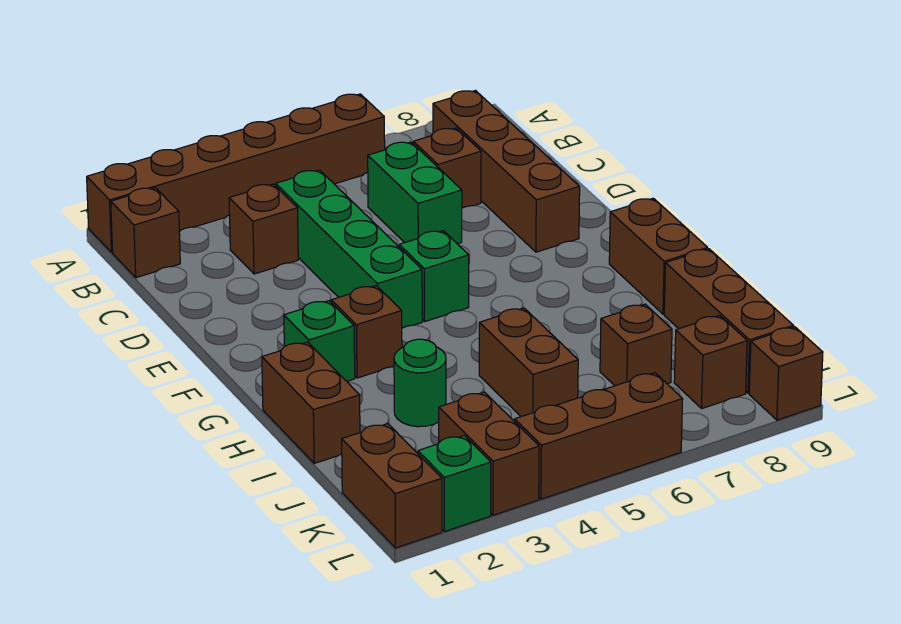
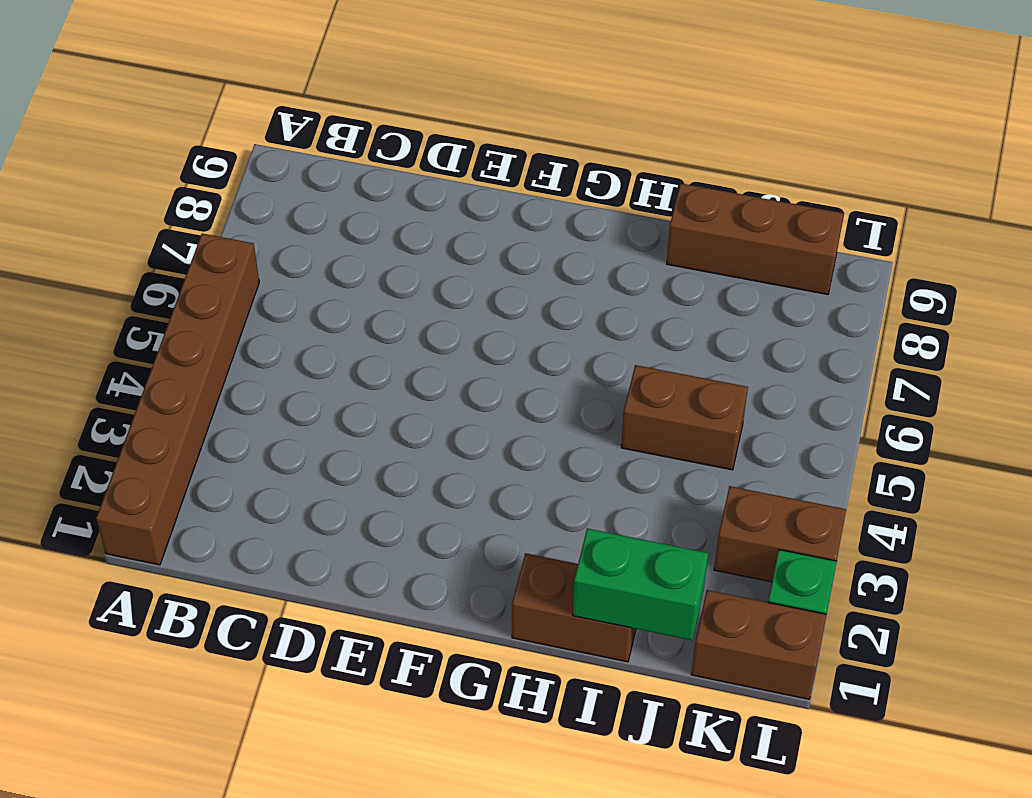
green 1x2 brick [573,529,708,640] -> green 1x2 brick moved to [368,142,462,244]
none -> brown 1x1 brick [111,188,180,278]
none -> brown 1x4 brick [433,91,580,252]
none -> brown 1x1 brick [229,184,298,274]

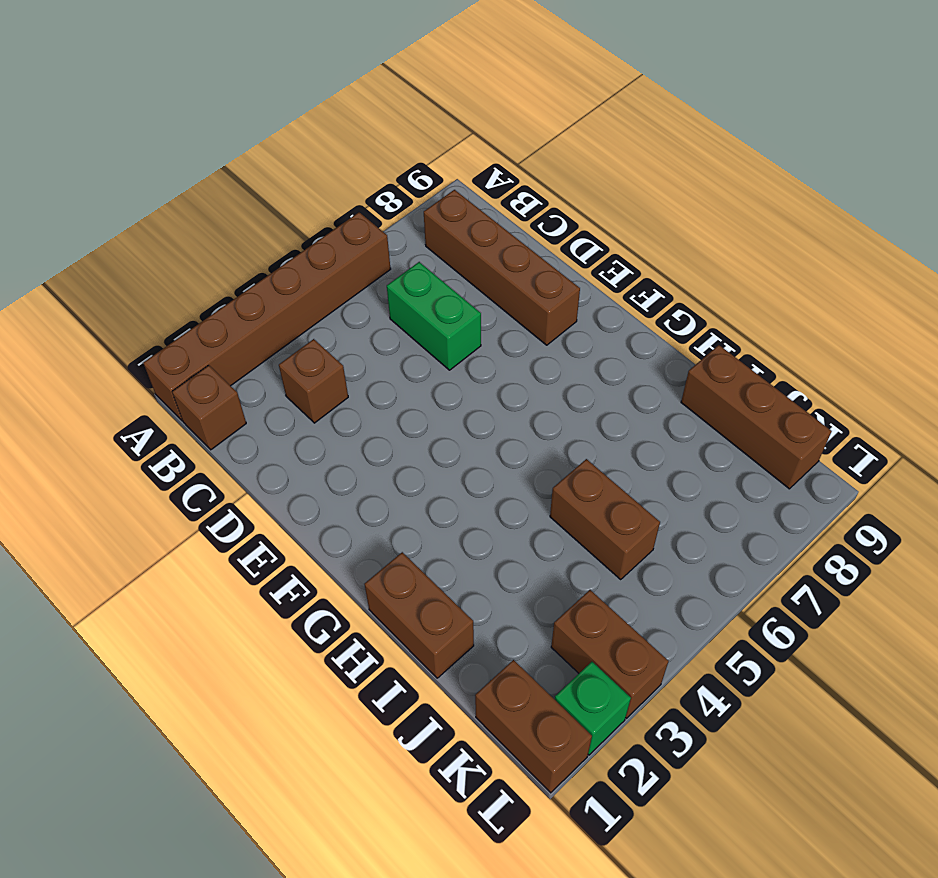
none -> green 1x4 brick [276,170,422,328]
none -> brown 1x1 brick [413,128,481,208]
none -> green 1x1 brick [399,231,469,321]

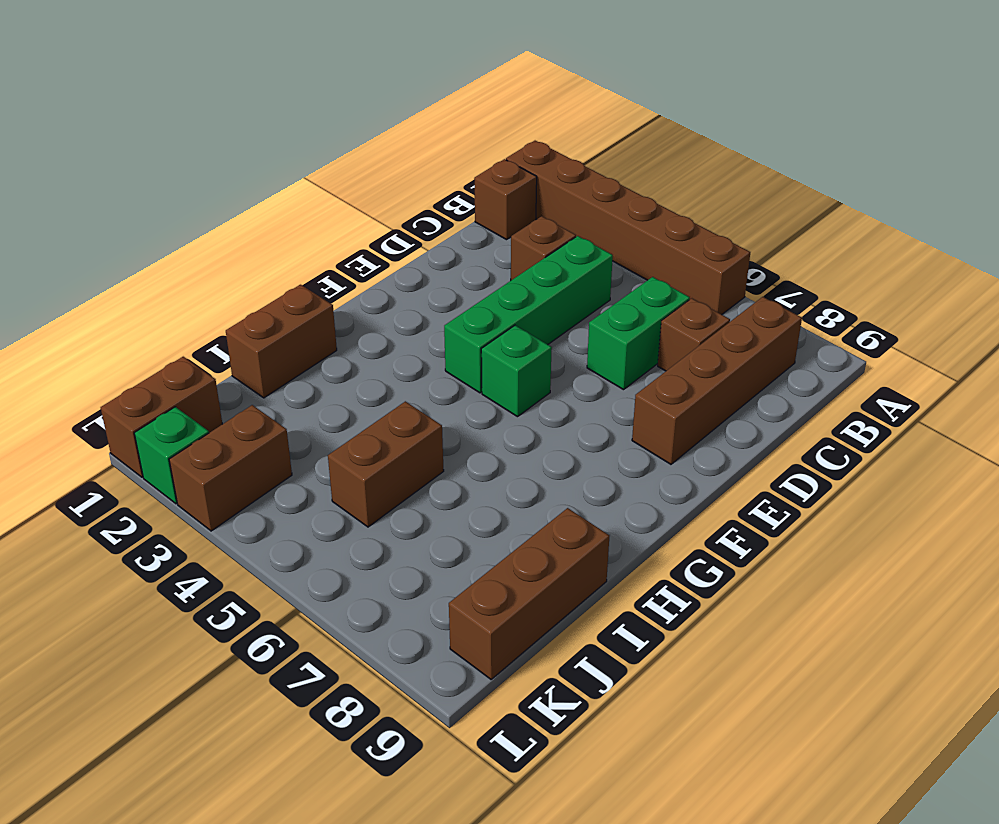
none -> green 1x1 brick [284,301,355,381]
none -> brown 1x1 brick [331,286,402,378]
none -> brown 1x2 brick [609,198,708,314]

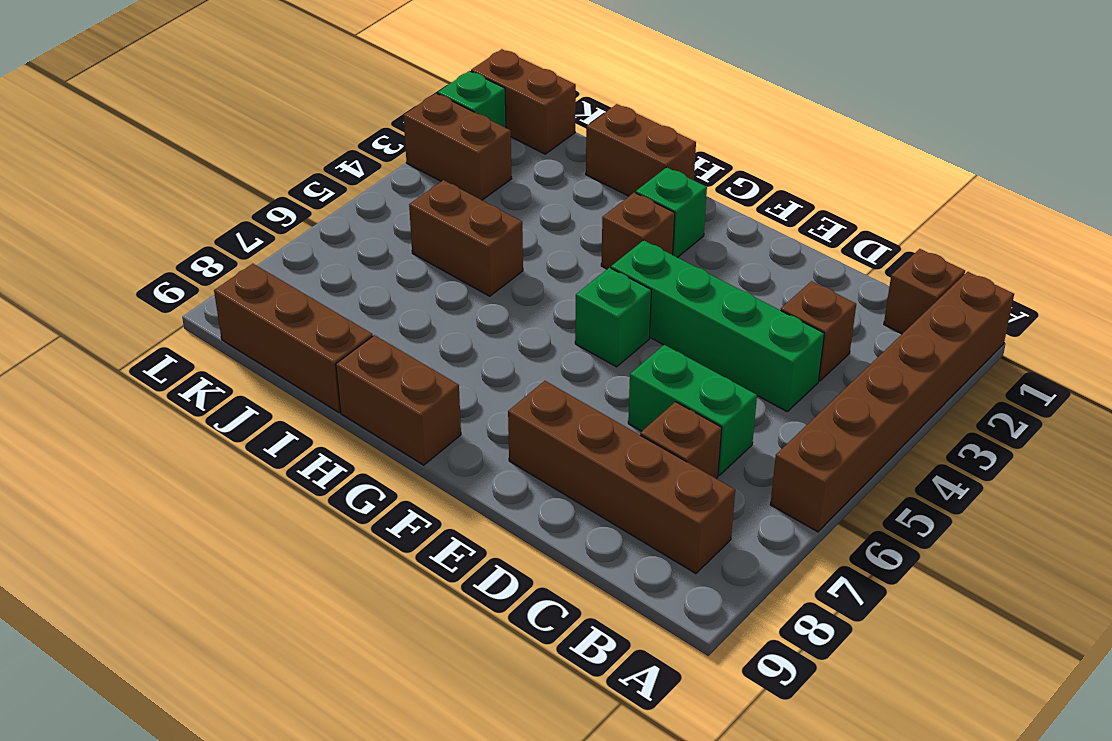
none -> green 1x1 round brick [394,339,446,427]
none -> brown 1x1 brick [600,304,672,386]
none -> brown 1x1 brick [674,316,747,408]

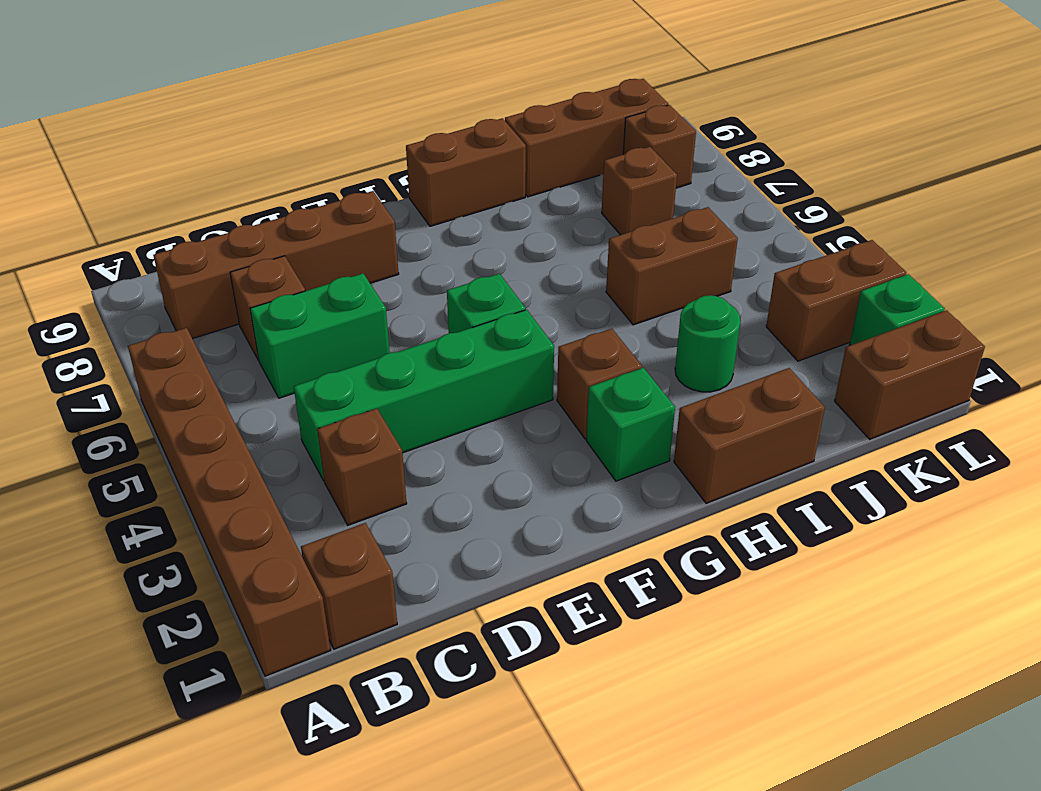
none -> brown 1x3 brick [515,373,683,499]
none -> brown 1x1 brick [749,327,823,420]

